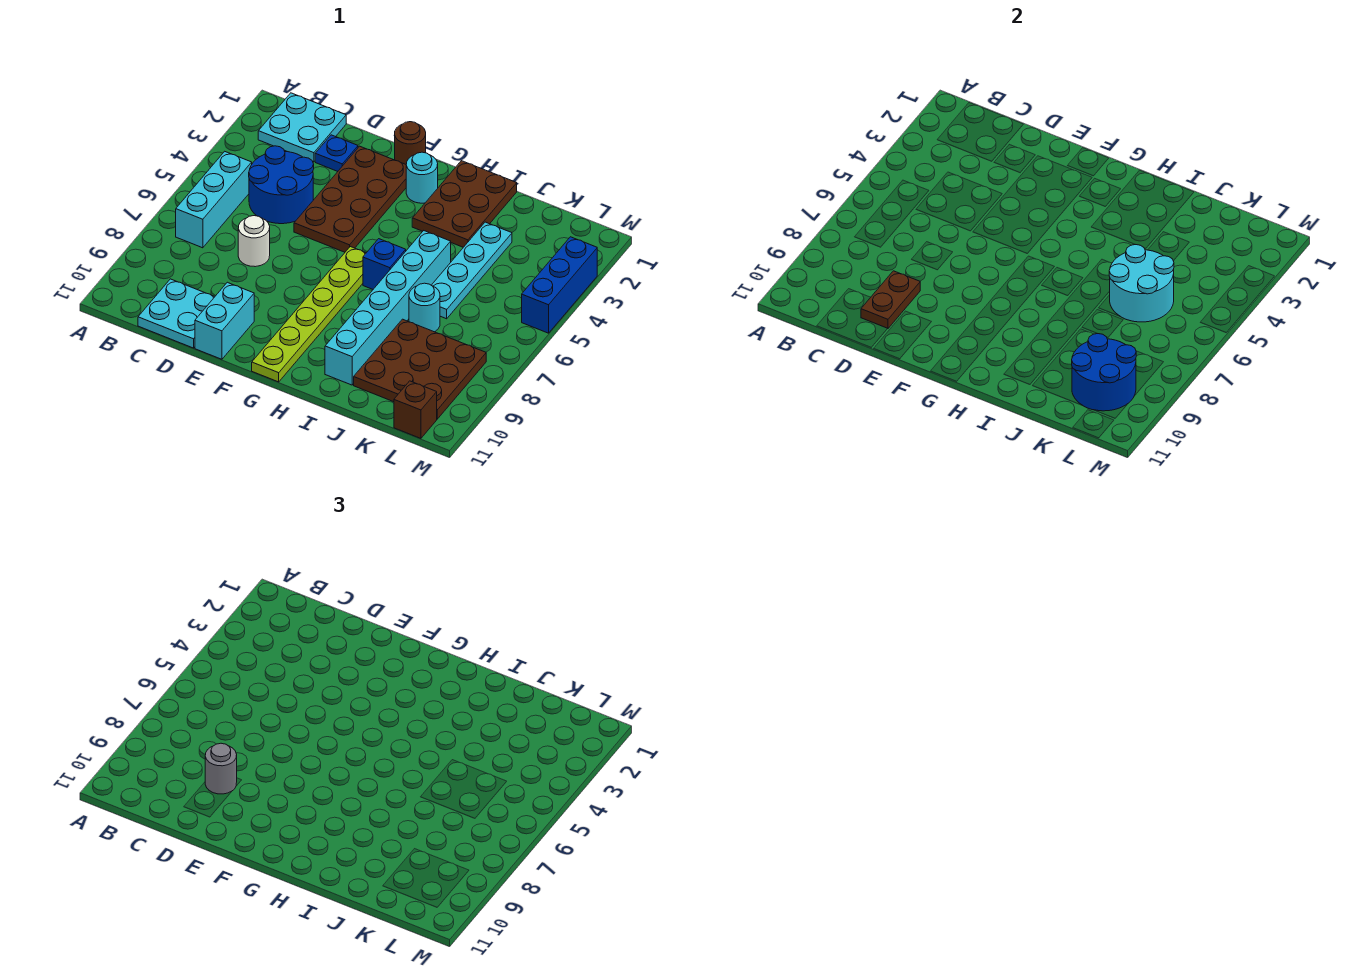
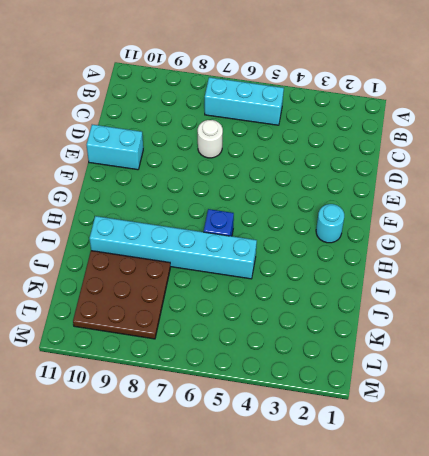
none -> cyan 2x2 plate [258,93,346,162]
none -> blue 2x2 round brick [249,146,314,224]
none -> cyan 2x2 plate [138,279,215,348]

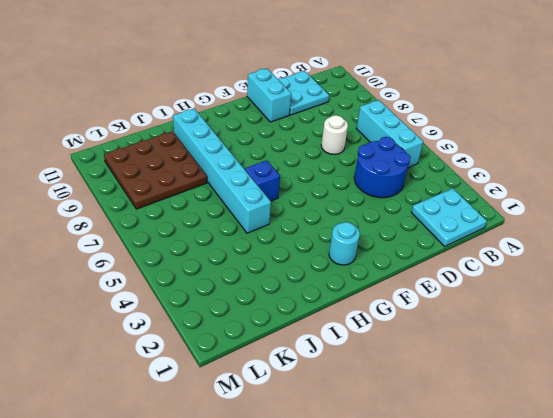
none -> blue 1x1 plate [315,135,358,171]
none -> brown 2x4 plate [294,146,406,252]
none -> brown 1x1 round brick [395,122,426,164]

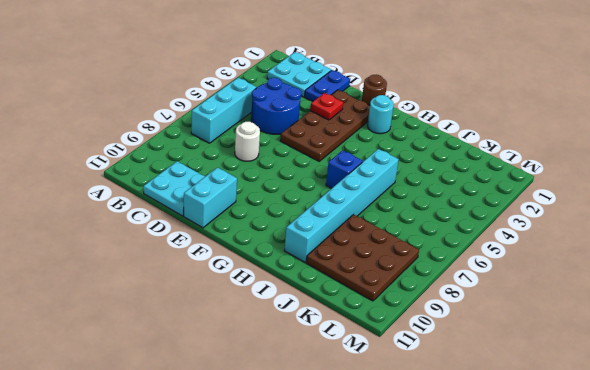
blue 1x2 plate [305,70,350,102] -> blue 1x1 plate [315,135,358,171]
red 1x1 plate [310,93,343,120] -> none
none -> lime 1x6 plate [252,247,366,382]
none -> brown 2x3 plate [412,161,517,247]
none -> cyan 1x4 plate [431,222,512,319]

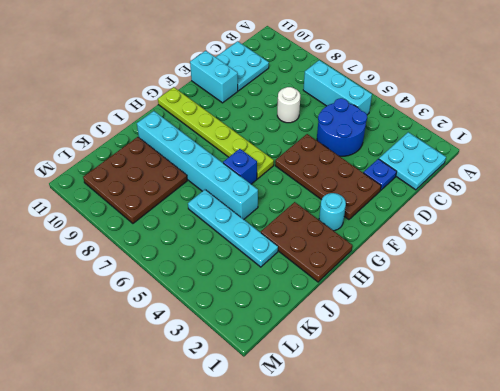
none -> brown 1x1 round brick [395,122,426,164]
none -> cyan 1x1 round brick [409,283,440,332]
none -> brown 1x1 brick [394,381,437,438]

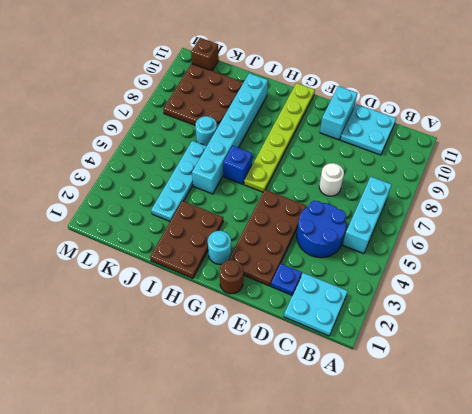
none -> blue 1x3 brick [522,237,597,333]
none -> brown 1x2 plate [861,271,920,329]
none -> cyan 2x2 round brick [1109,245,1174,322]

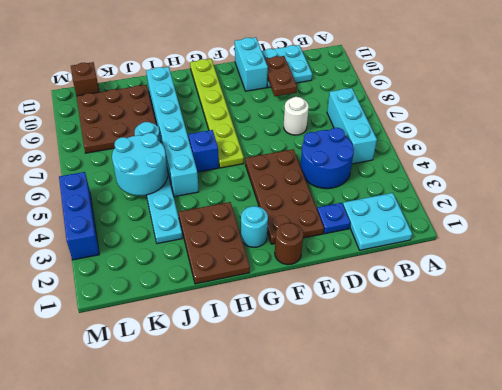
none -> blue 2x2 round brick [1072,334,1136,411]
none -> grey 1x1 round brick [205,743,237,794]

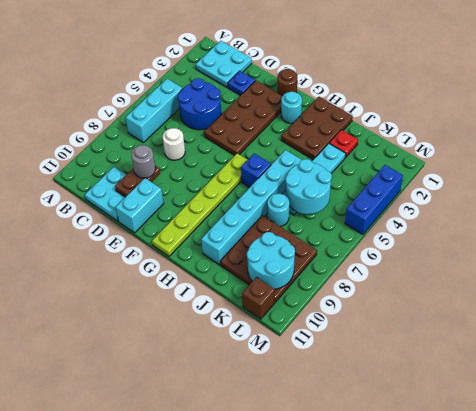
red 1x1 plate [329,130,358,157] -> none
cyan 2x2 round brick [247,232,295,289] -> blue 2x2 round brick [1072,334,1136,411]

